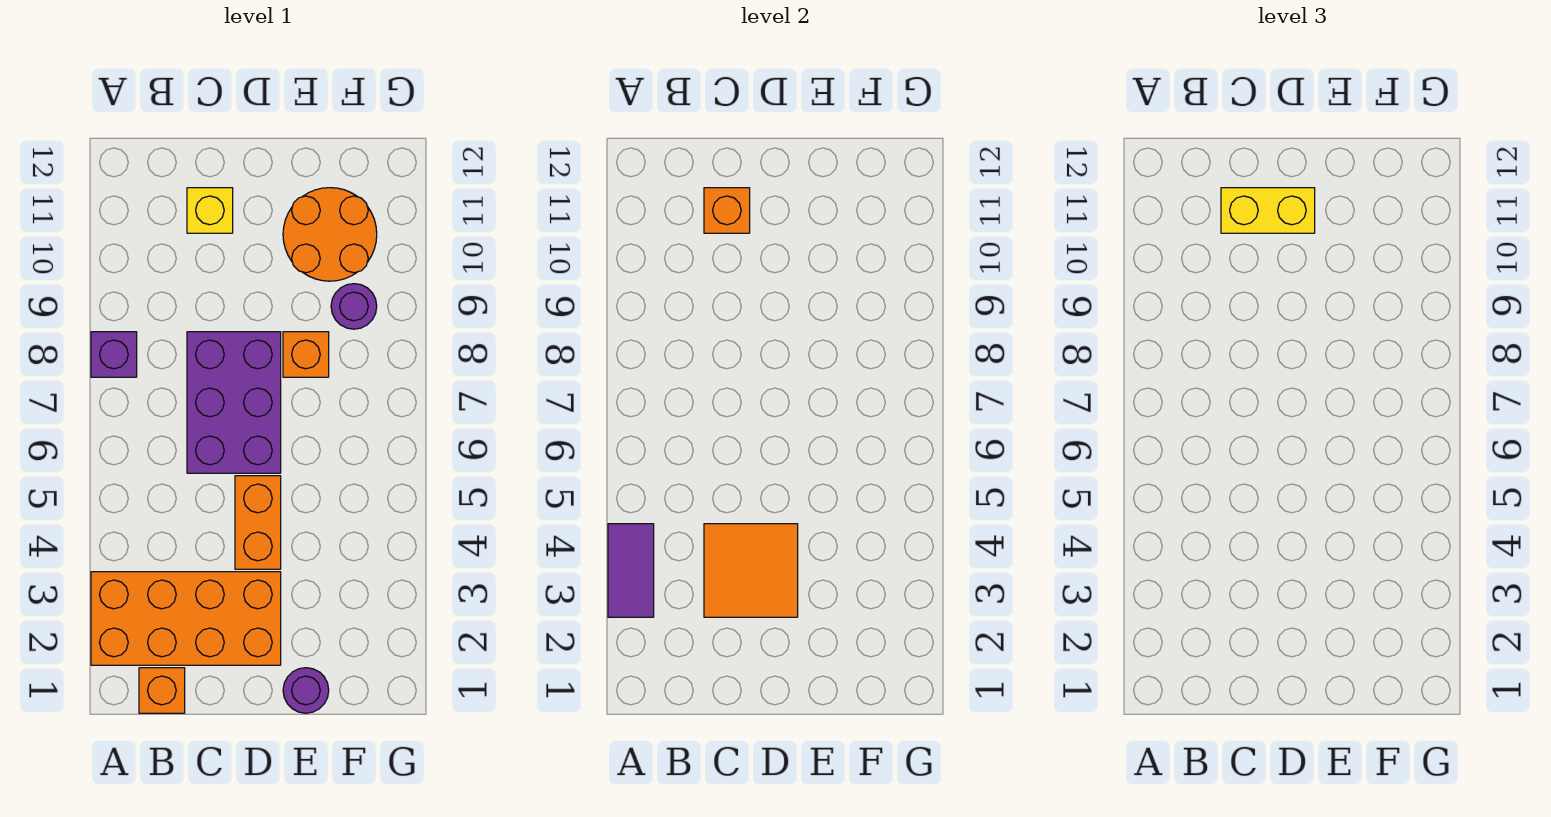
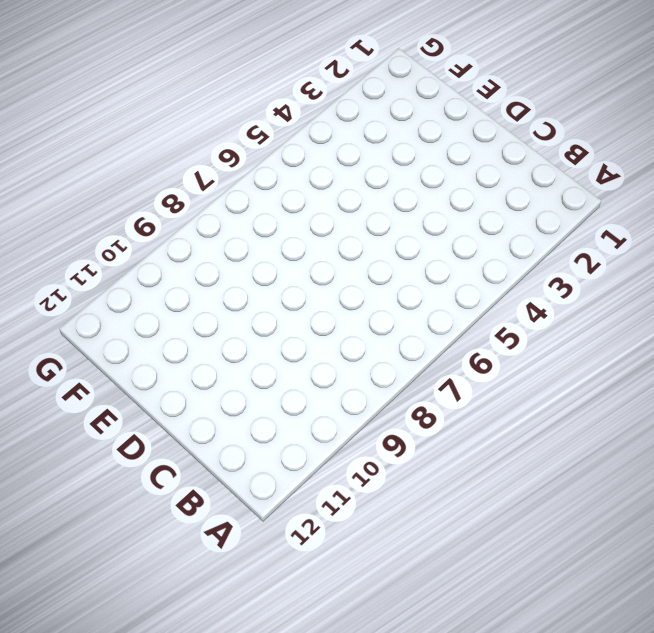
none -> orange 2x4 brick [91,572,281,665]
none -> purple 1x1 brick [91,332,137,377]
none -> orange 1x1 brick [139,668,185,713]

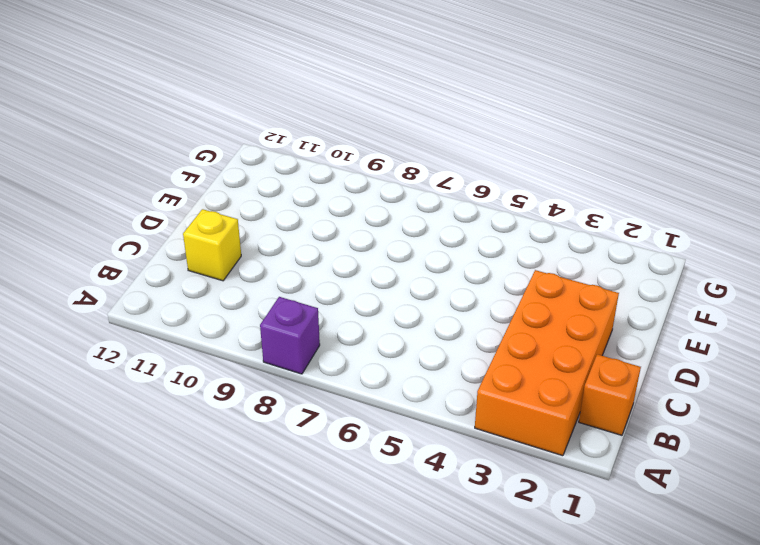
none -> purple 2x3 brick [187,332,281,473]
none -> orange 1x2 brick [235,476,281,569]
none -> purple 1x1 round brick [283,668,329,713]

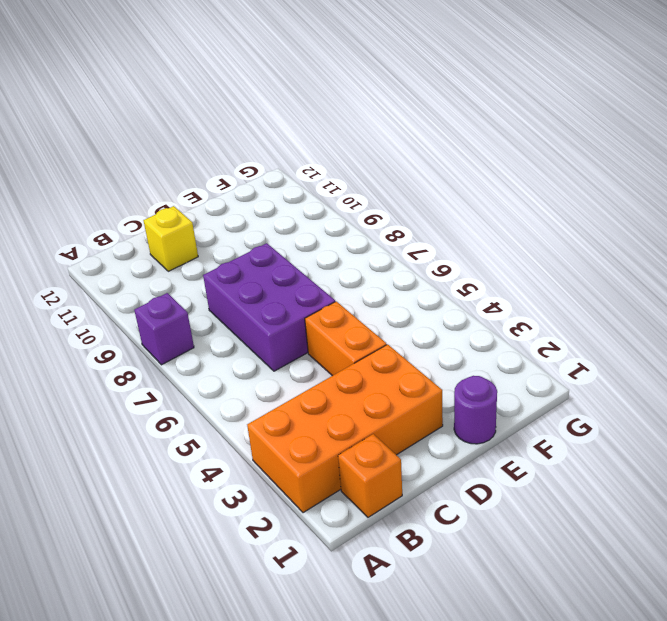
none -> orange 1x1 brick [283,332,329,377]
none -> orange 2x2 round brick [283,188,377,281]
none -> purple 1x1 round brick [331,284,377,329]

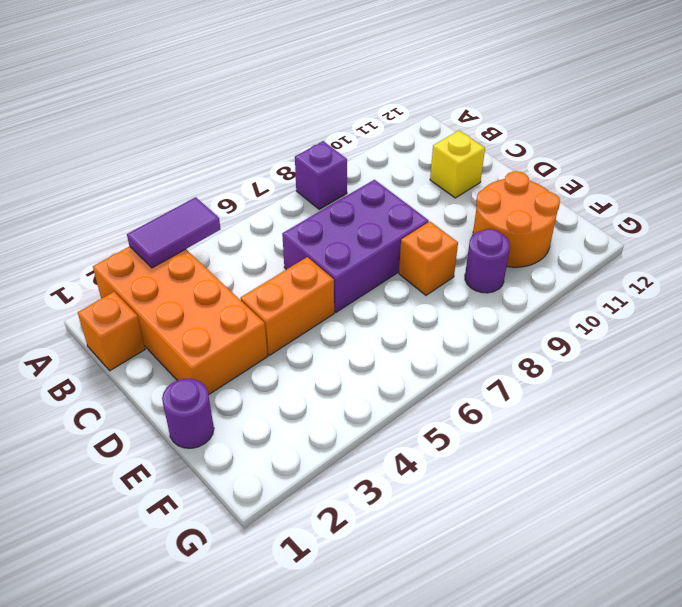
none -> orange 2x2 tile [704,524,798,617]
none -> orange 1x1 brick [704,188,750,233]
none -> yellow 1x2 brick [1221,188,1315,233]

